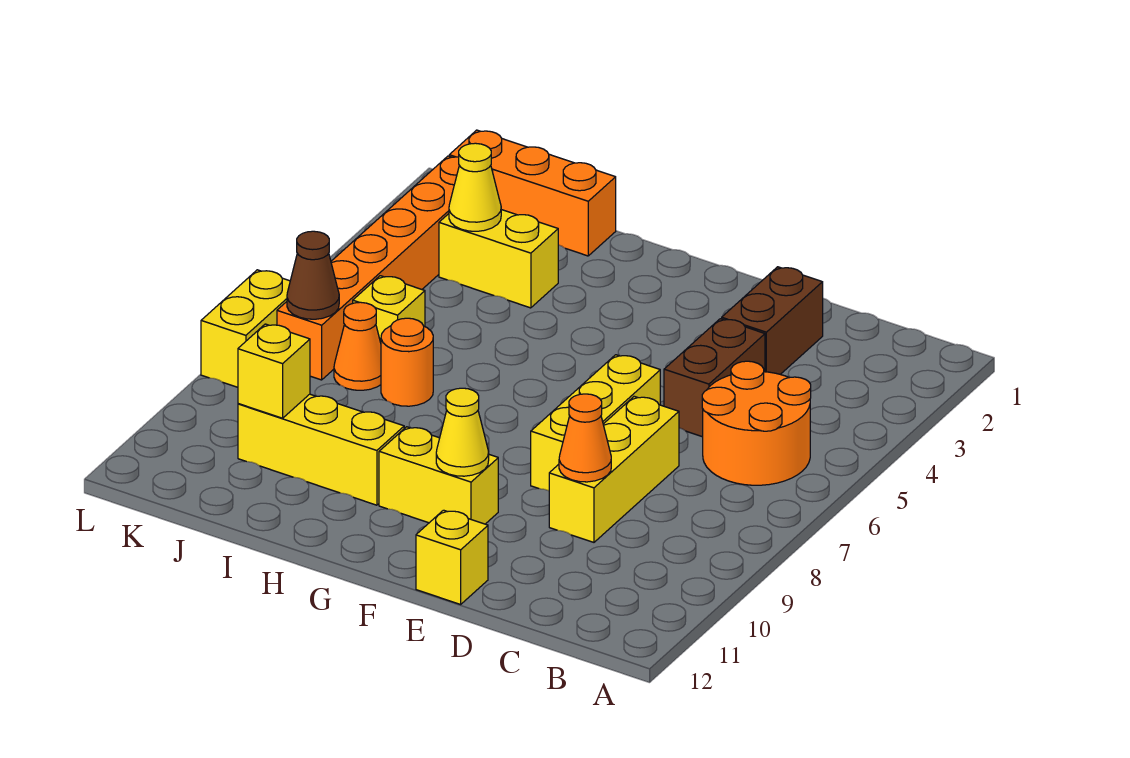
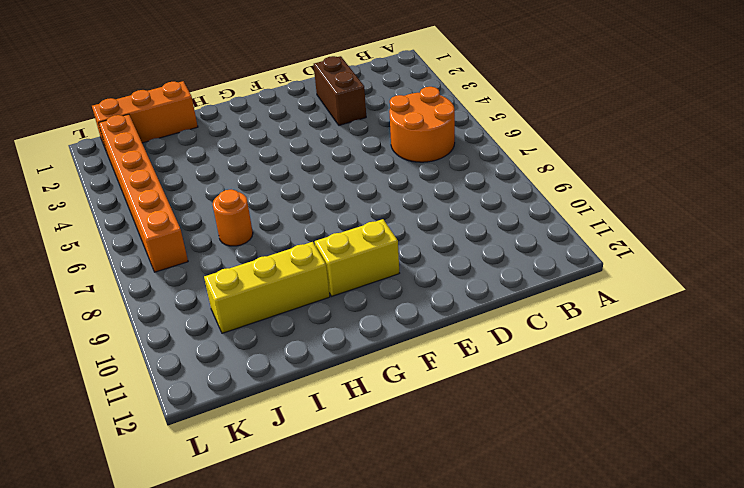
none -> brown 1x2 brick [664,319,765,437]
none -> yellow 1x3 brick [549,396,679,542]
none -> yellow 1x3 brick [531,355,660,491]

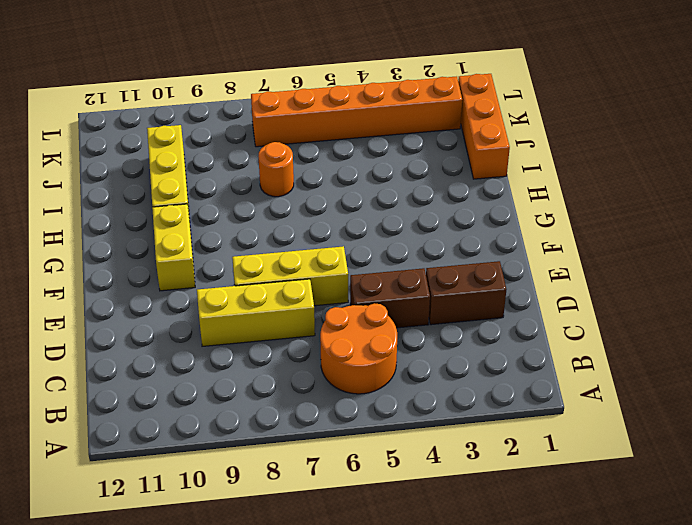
none -> yellow 1x1 brick [416,510,488,604]
none -> yellow 1x2 brick [439,210,558,308]
none -> yellow 1x1 brick [353,276,425,343]

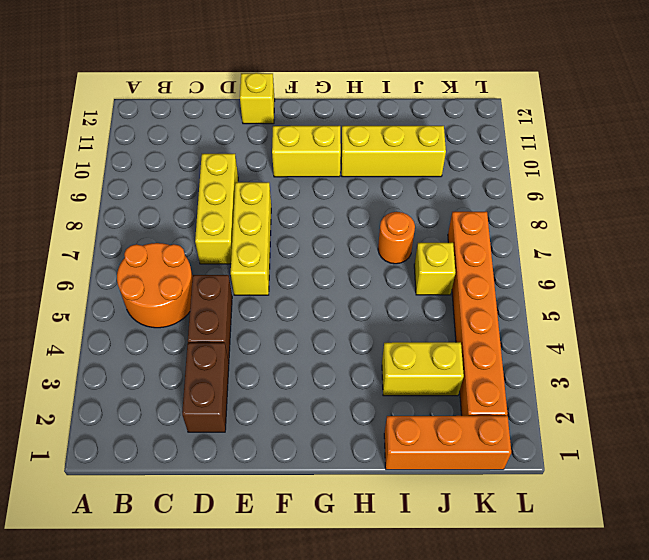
none -> orange 1x1 cone [334,302,381,390]
none -> yellow 1x2 brick [201,270,290,387]
none -> orange 1x1 cone [559,394,611,482]

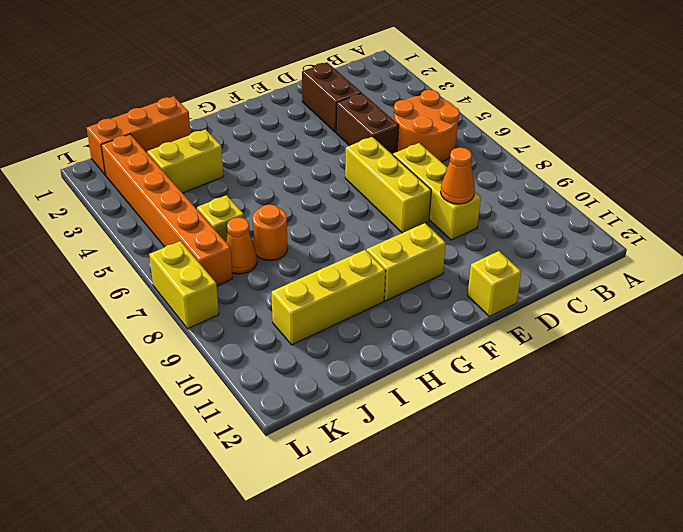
none -> yellow 1x1 cone [436,388,489,476]
none -> yellow 1x1 cone [449,143,501,231]
none -> yellow 1x1 brick [238,324,310,418]

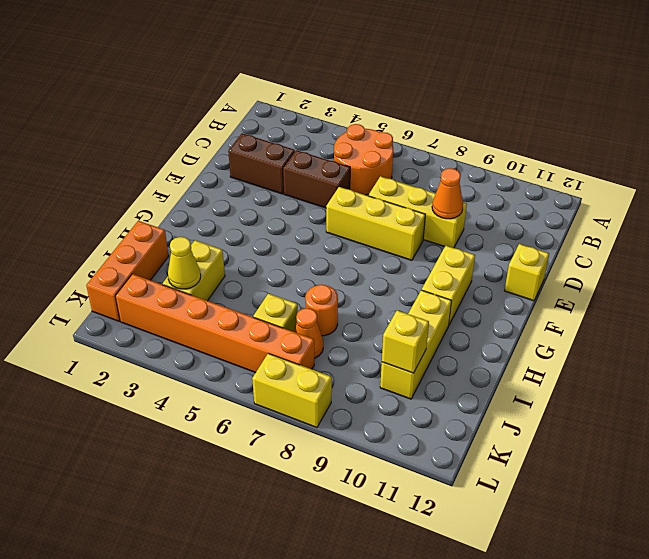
none -> yellow 1x1 cone [436,388,489,476]
none -> brown 1x1 cone [287,231,339,319]

